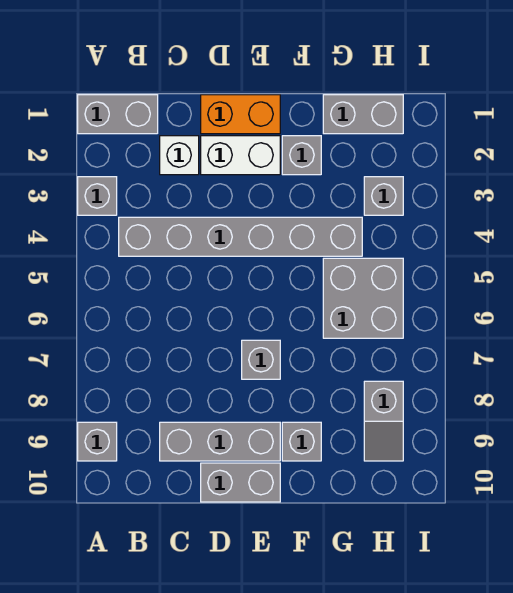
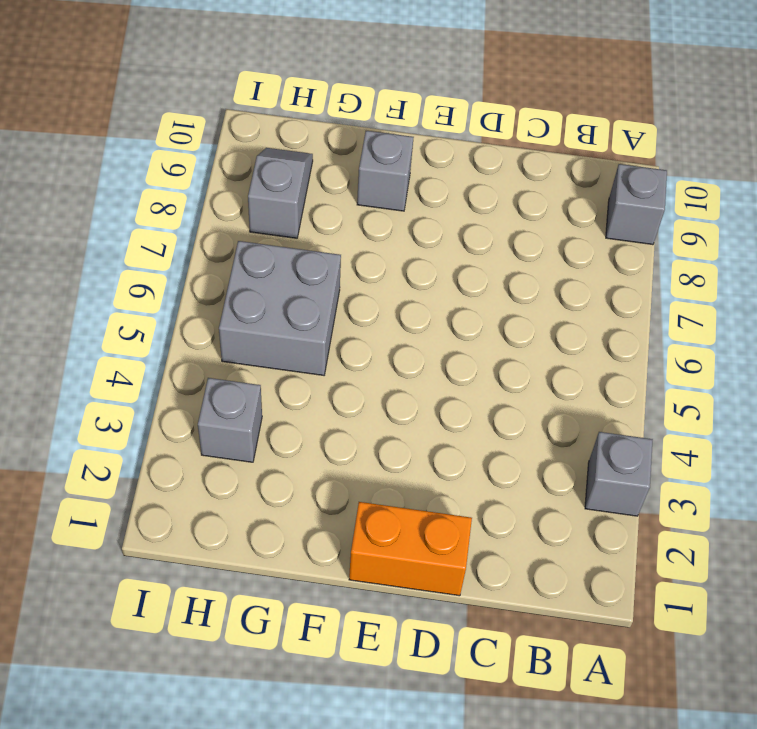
none -> grey 1x2 brick [78,95,158,134]
none -> grey 1x6 brick [119,217,362,256]
none -> white 1x1 brick [160,136,199,175]

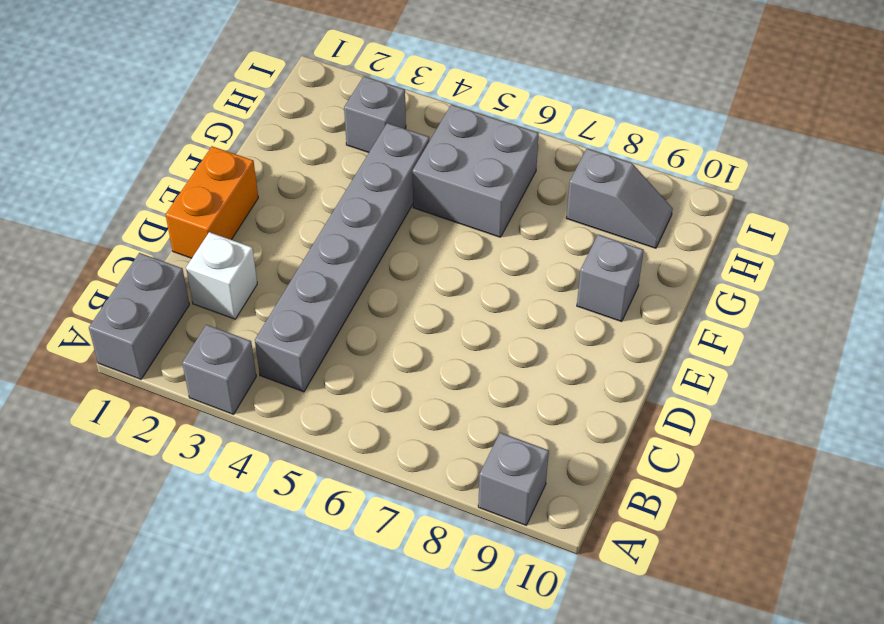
none -> grey 1x3 brick [160,422,280,461]
none -> white 1x2 brick [201,136,280,175]
none -> grey 1x2 brick [201,463,280,502]

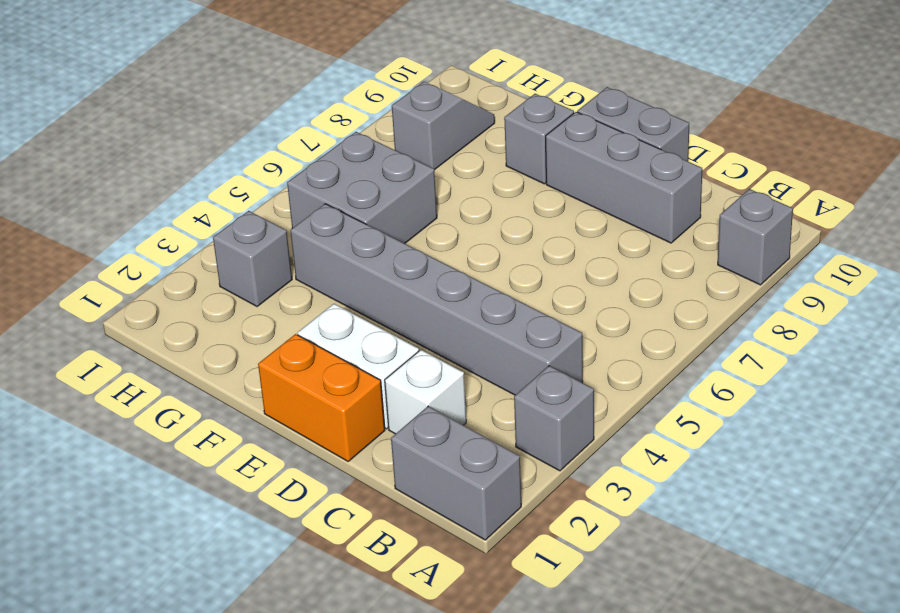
none -> grey 1x1 brick [242,340,280,379]
none -> grey 1x1 brick [282,136,321,175]
none -> grey 1x2 brick [323,95,403,134]

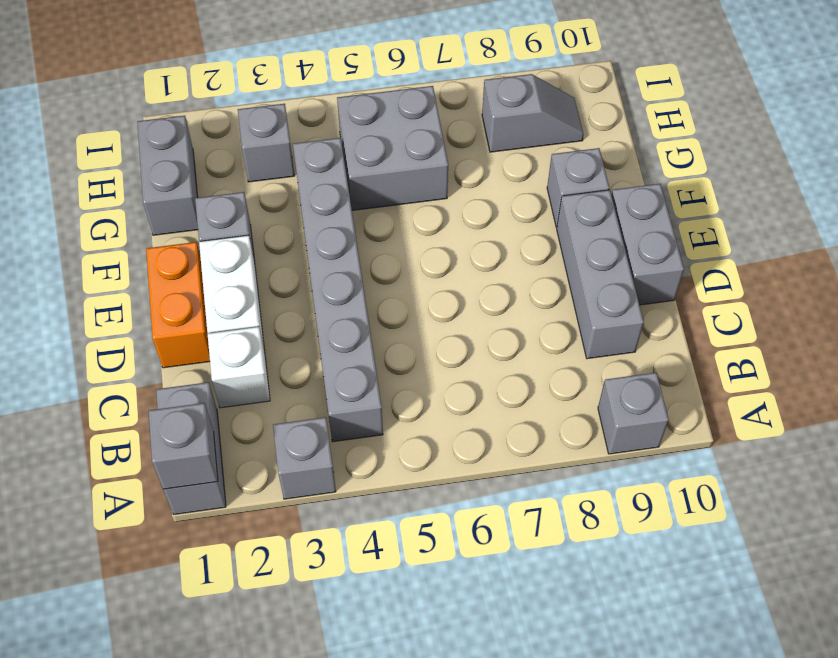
grey 1x1 brick [149,403,218,489] -> grey 1x1 brick moved to [242,340,280,379]

